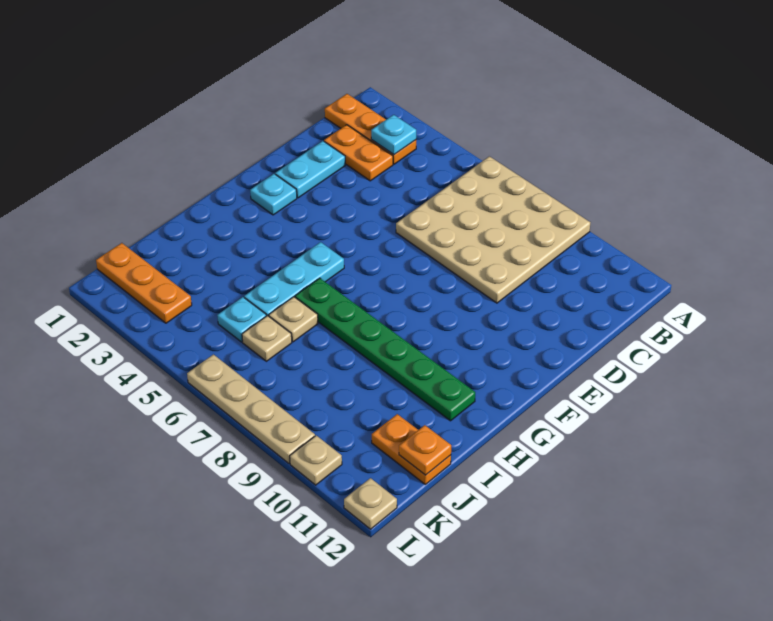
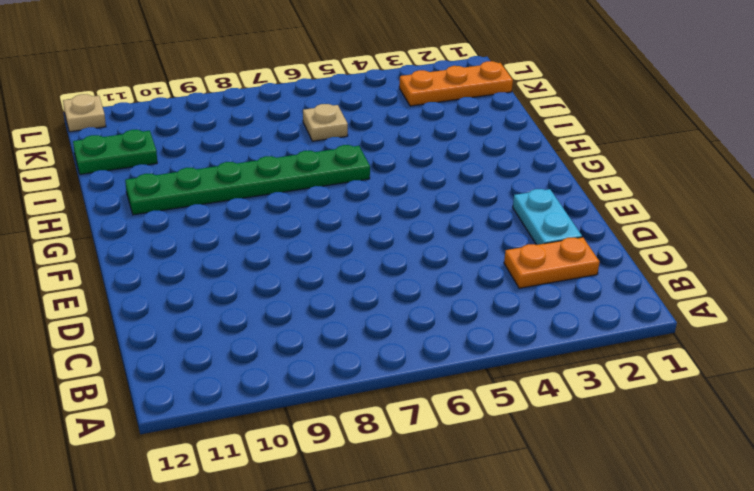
green 1x2 plate [73,130,157,174] -> orange 1x2 plate [372,414,451,484]
none -> tan 4x4 plate [396,156,590,303]
none -> orange 1x3 plate [325,94,416,164]
none -> cyan 1x1 plate [250,174,297,215]

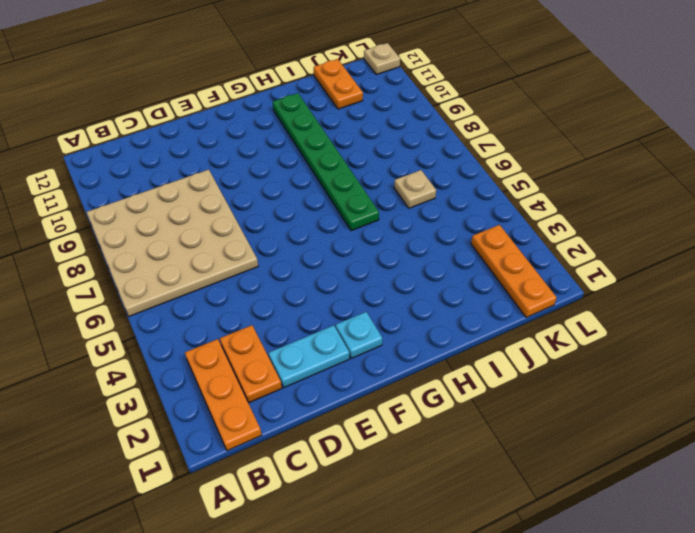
none -> cyan 1x3 plate [244,242,344,316]
none -> tan 1x1 plate [269,297,318,342]
none -> cyan 1x1 plate [217,297,266,342]

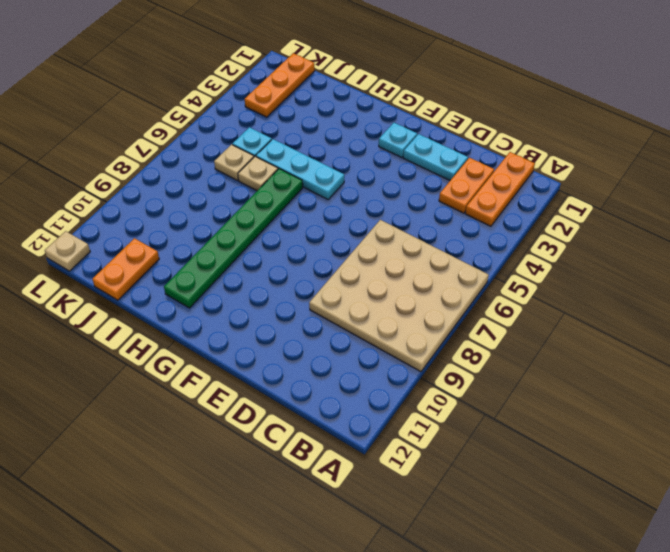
none -> tan 1x4 plate [187,354,315,463]
none -> tan 1x1 plate [290,435,342,485]
none -> cyan 1x1 plate [371,115,416,155]

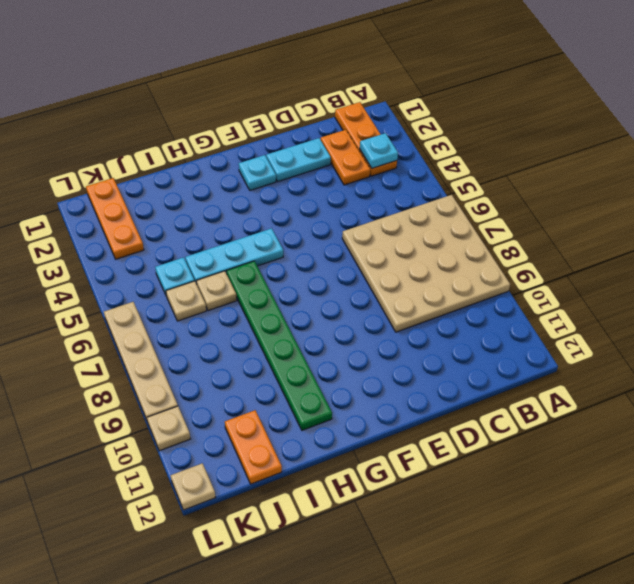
none -> orange 1x1 plate [399,425,451,475]

